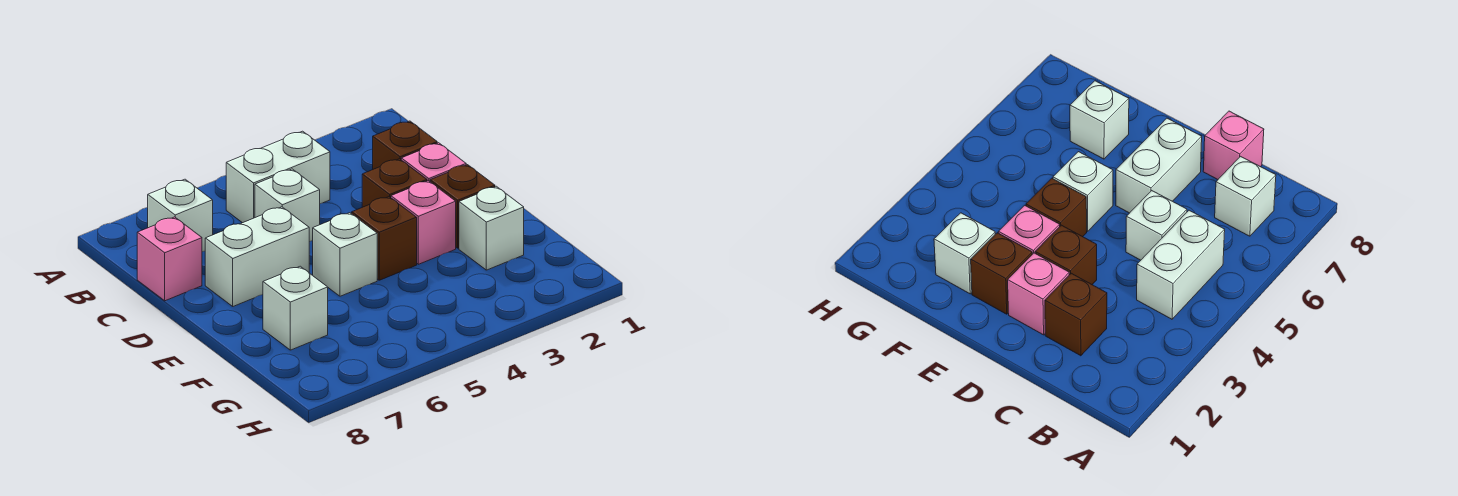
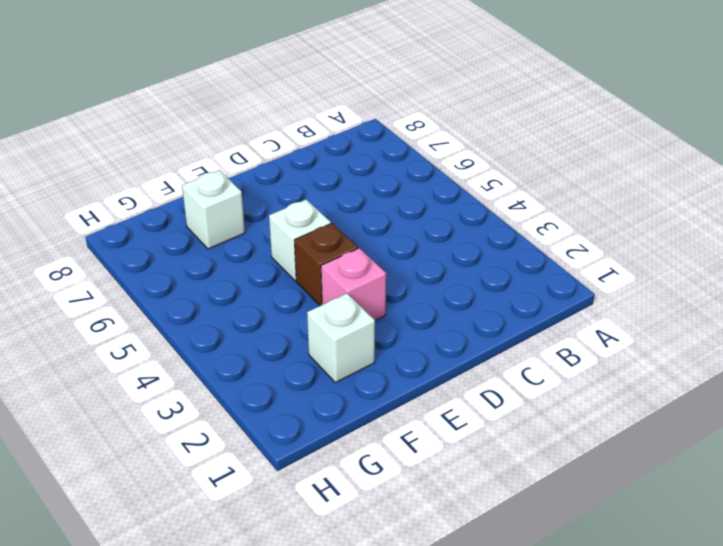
none -> white 1x2 brick [226,131,330,223]
none -> white 1x1 brick [148,179,213,252]
none -> brown 1x1 brick [373,121,437,169]

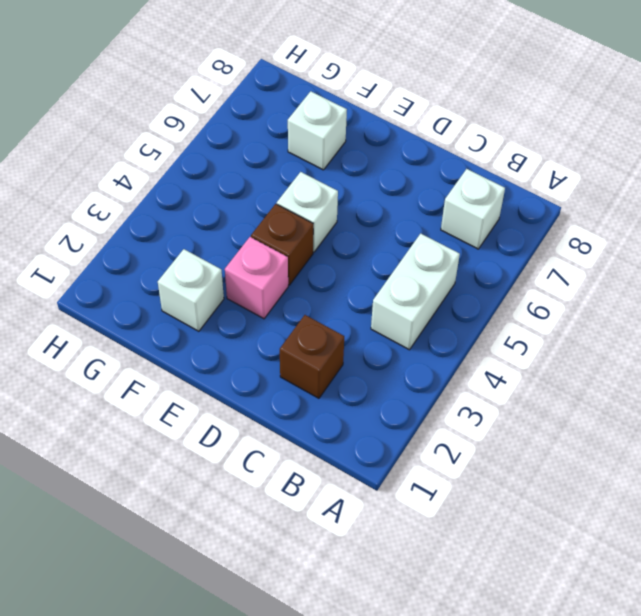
none -> white 1x1 brick [255,169,320,242]
none -> pink 1x1 brick [137,217,202,301]
none -> pink 1x1 brick [401,143,466,181]

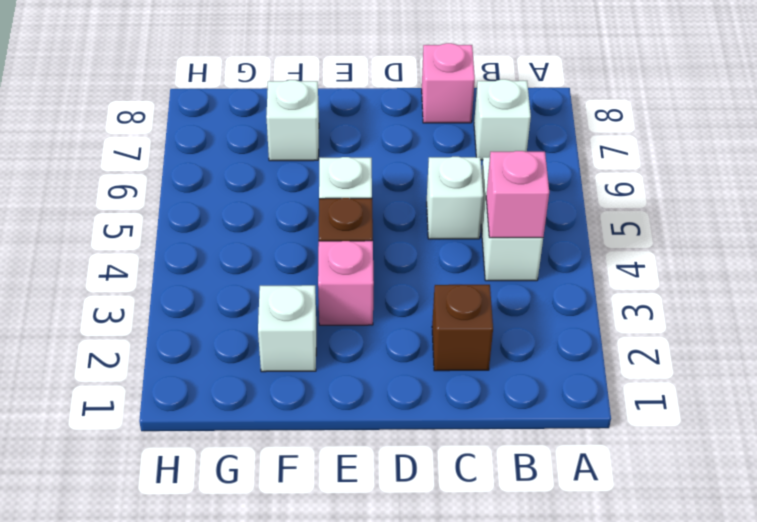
pink 1x1 brick [486,151,549,238] -> pink 1x1 brick moved to [401,143,466,181]
none -> brown 1x1 brick [362,159,427,207]
none -> white 1x2 brick [205,207,309,306]
none -> brown 1x1 brick [430,165,495,248]

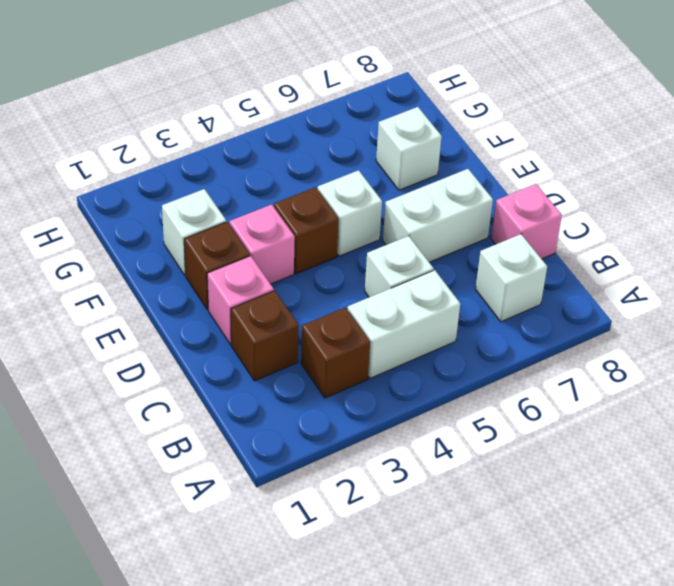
brown 1x1 brick [301,307,370,398] -> brown 1x1 brick moved to [362,159,427,207]

